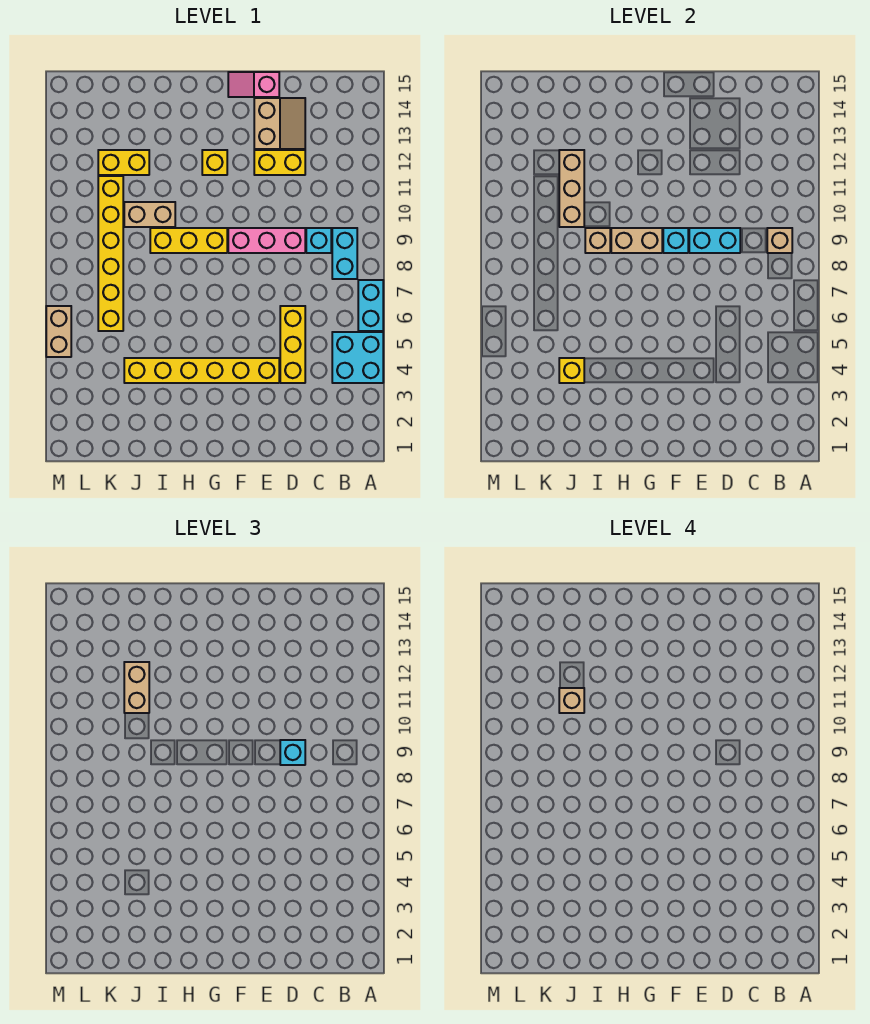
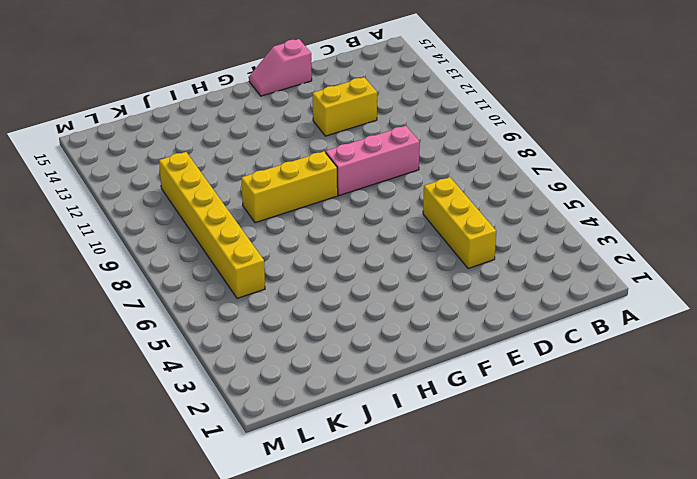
none -> cyan 2x2 brick [332,332,383,383]
none -> cyan 1x2 brick [358,280,383,331]
none -> cyan 1x2 brick [332,228,357,279]

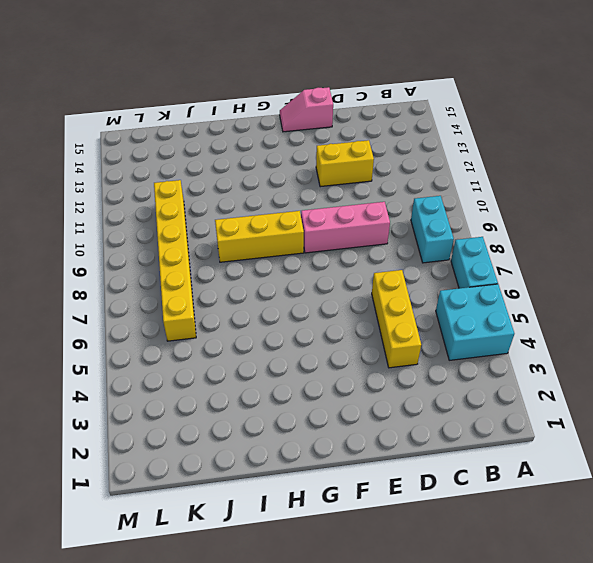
none -> cyan 1x1 brick [306,228,331,253]
none -> tan 2x2 slope [254,98,305,149]
none -> yellow 1x6 brick [124,358,279,383]

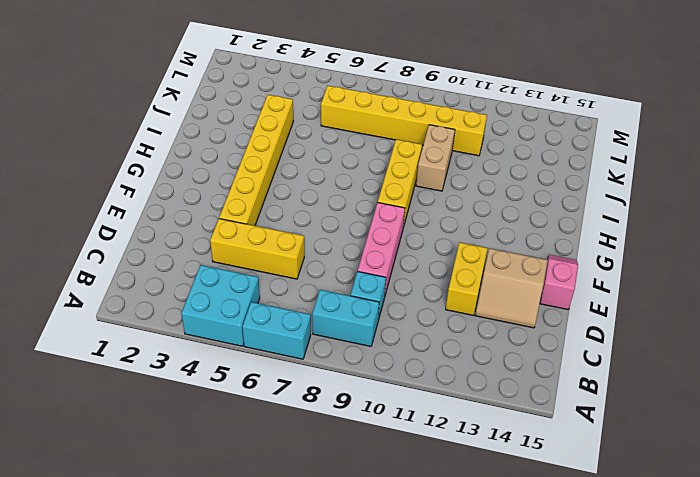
none -> yellow 1x1 brick [202,150,227,175]
none -> yellow 1x2 brick [98,150,149,175]
none -> tan 1x2 brick [46,306,71,357]

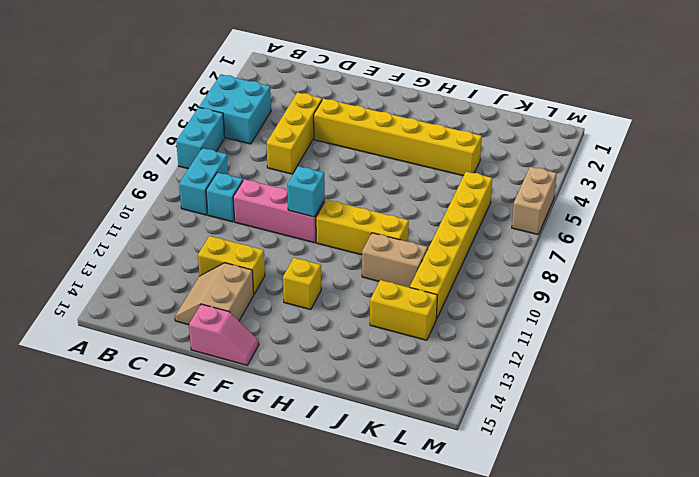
none -> tan 1x1 brick [767,228,792,253]
none -> cyan 1x2 brick [689,228,740,253]
none -> tan 1x2 brick [611,228,662,253]

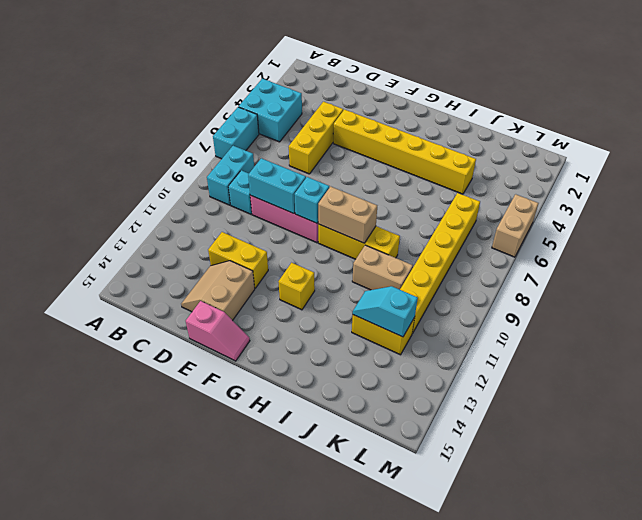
cyan 1x2 slope [353,286,418,337] -> tan 1x3 brick [559,150,584,227]
none -> tan 1x1 brick [767,228,792,253]
none -> tan 1x1 brick [585,228,610,253]
none -> yellow 1x1 brick [559,358,584,383]

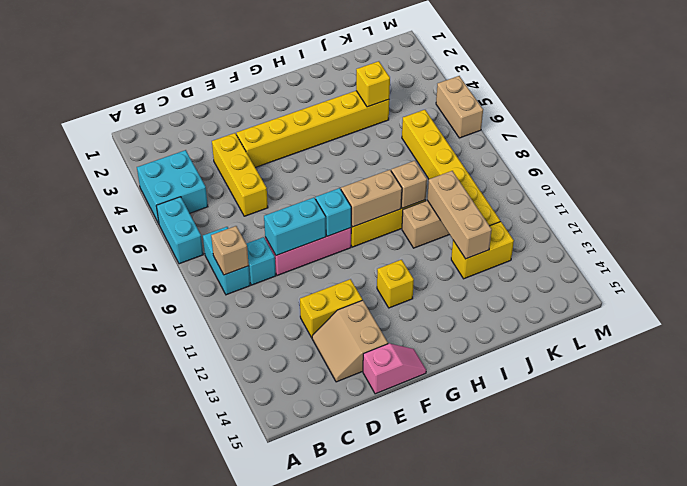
none -> cyan 1x1 brick [280,740,305,765]
none -> tan 1x2 brick [124,662,149,713]
none -> tan 1x1 brick [559,688,584,713]

